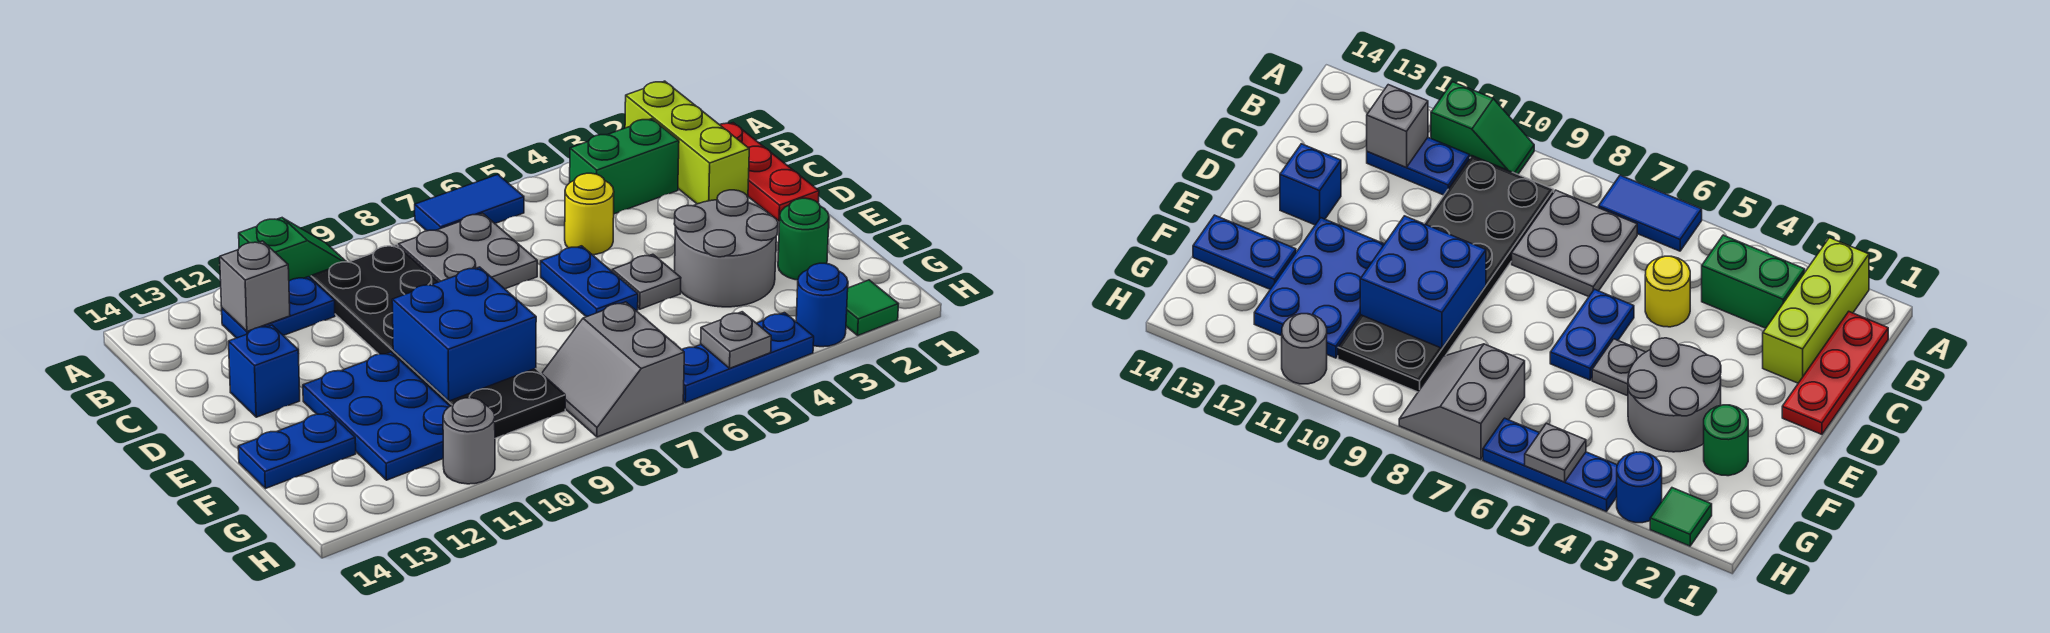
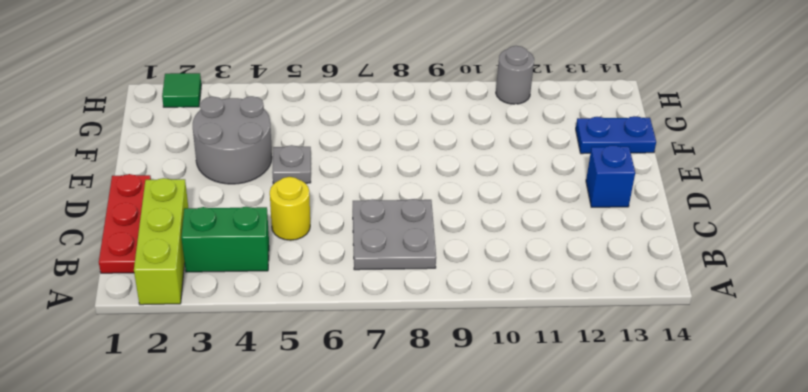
none -> blue 1x2 tile [415,174,524,231]
none -> green 1x2 slope [239,218,346,281]
none -> black 2x6 plate [311,245,565,438]

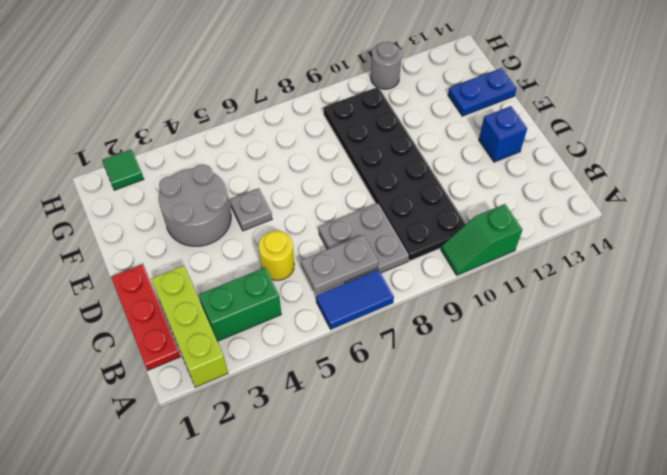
grey 1x2 plate [301,235,378,294] -> none
none -> blue 1x2 plate [222,277,335,338]
none -> blue 1x2 plate [541,246,638,317]
none -> blue 2x3 plate [303,352,450,480]

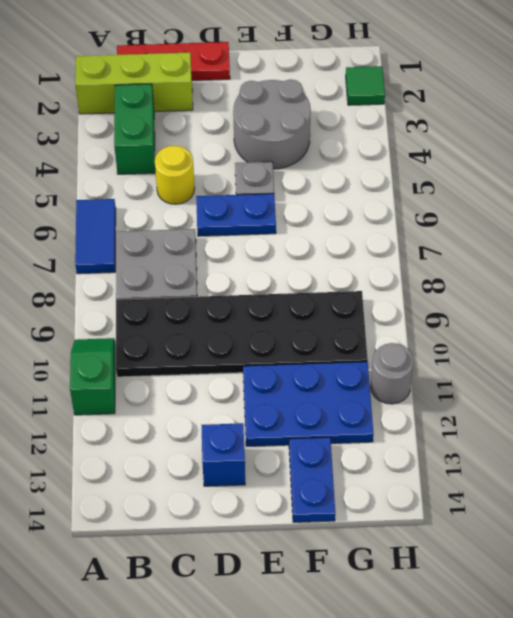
none -> blue 1x2 plate [222,277,335,338]
none -> green 1x1 round brick [778,198,829,280]
none -> grey 2x2 slope [542,302,684,437]

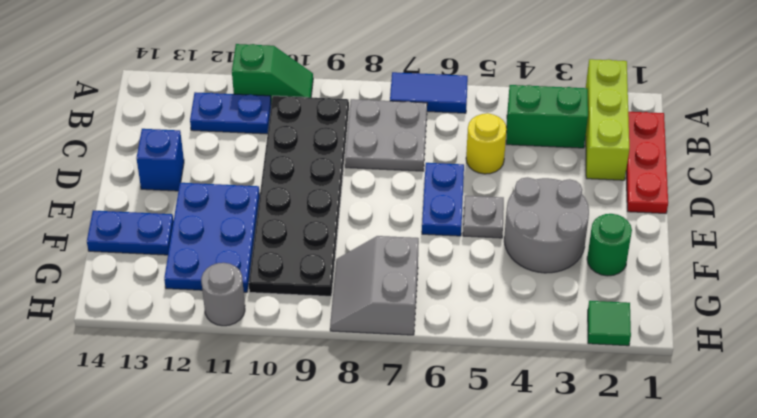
none -> blue 1x1 round brick [796,263,848,347]
none -> blue 1x3 plate [682,313,814,403]
none -> grey 1x1 brick [220,241,290,331]

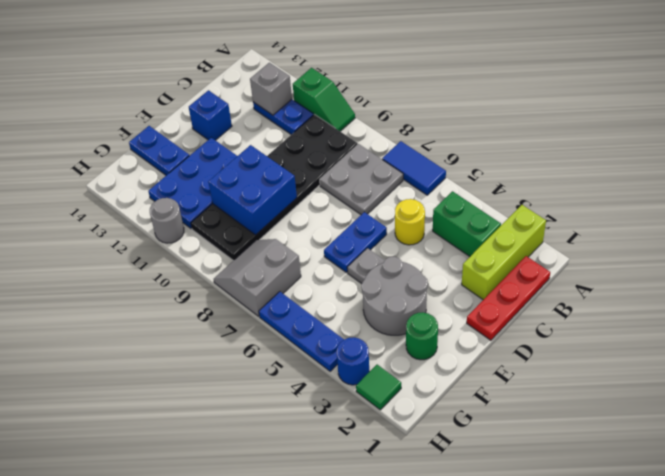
none -> grey 1x1 plate [701,312,771,368]

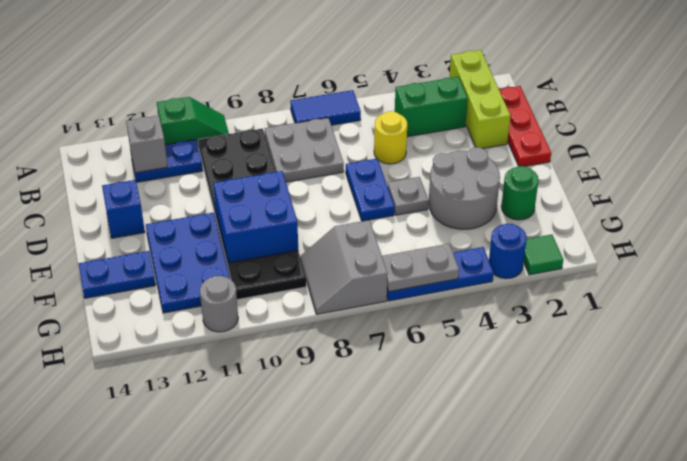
grey 1x2 plate [382,244,459,292] -> grey 1x1 plate [701,312,771,368]

